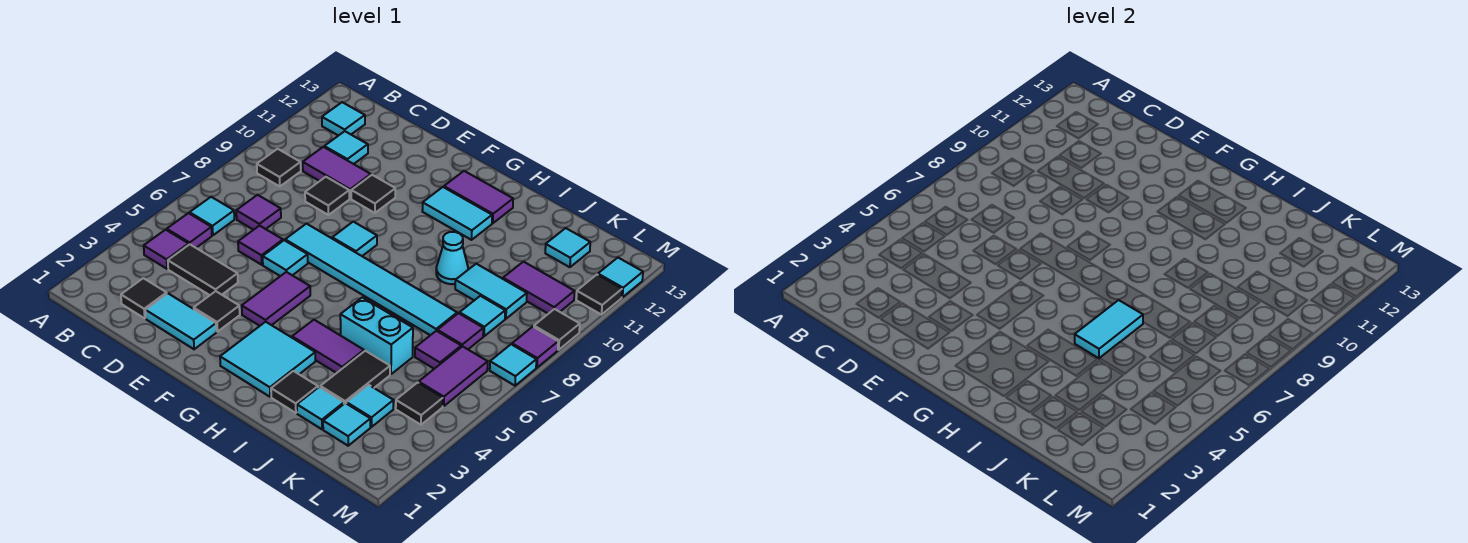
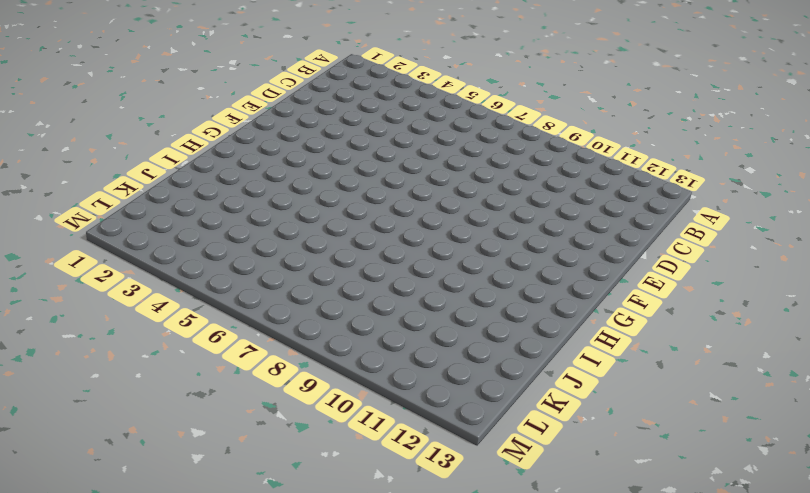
none -> purple 1x1 tile [144,230,189,269]
none -> purple 1x1 tile [167,213,212,248]
none -> cyan 1x1 tile [190,197,234,235]
none -> black 1x1 tile [257,149,301,186]

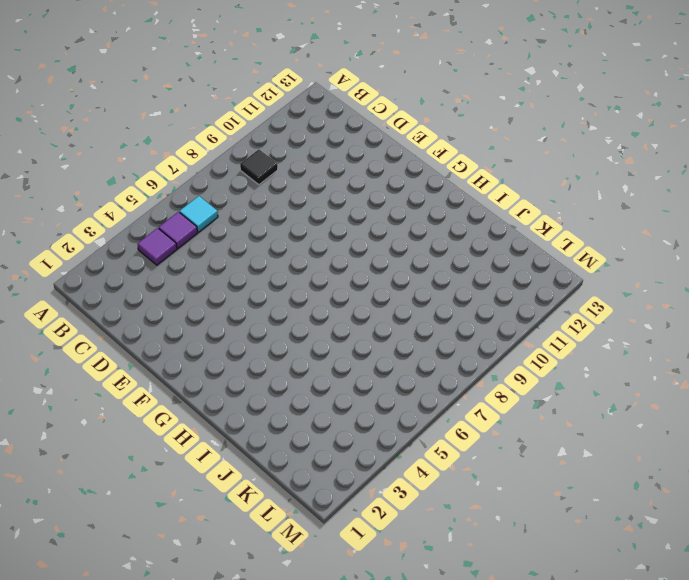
none -> cyan 1x1 tile [322,102,365,136]
none -> black 1x1 tile [121,278,167,318]
none -> black 1x2 tile [168,244,238,295]
none -> purple 1x1 tile [236,195,281,230]

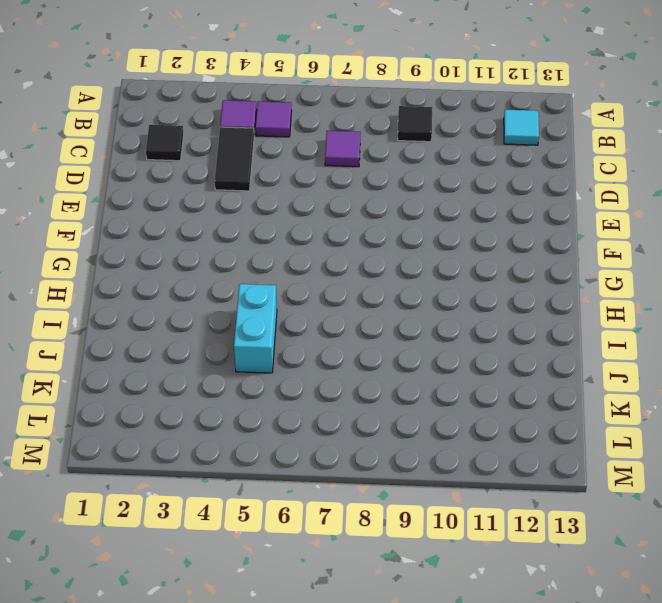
none -> cyan 1x1 tile [190,197,234,235]
none -> purple 1x2 tile [303,147,371,199]
none -> cyan 1x1 tile [324,131,368,164]
none -> cyan 1x2 tile [145,293,216,349]

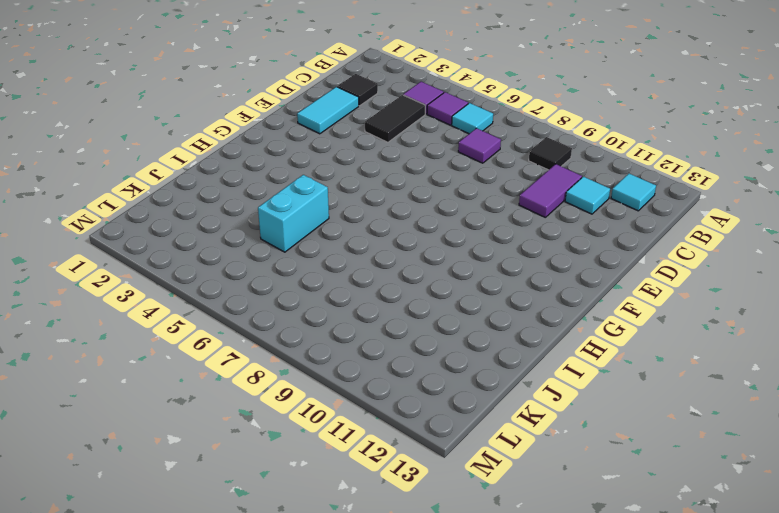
none -> purple 1x1 tile [238,226,283,265]
none -> black 1x1 tile [305,177,349,215]
none -> black 1x1 tile [194,291,240,332]
none -> cyan 1x1 tile [263,240,308,276]

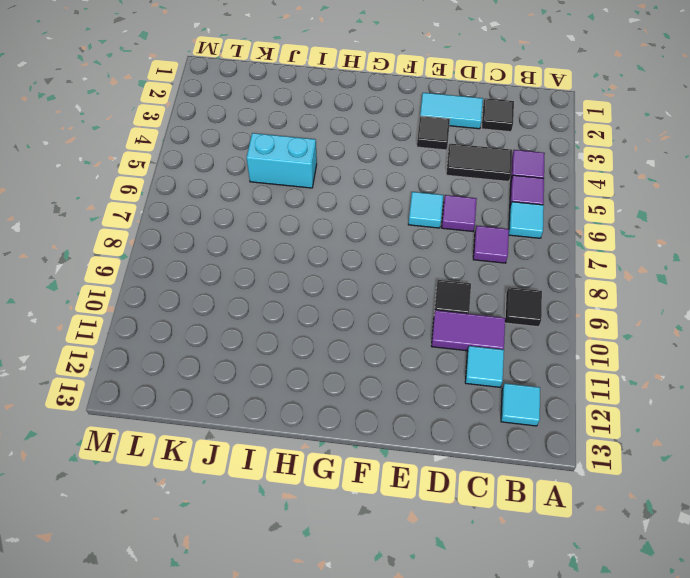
none -> cyan 1x6 tile [285,224,457,335]
none -> black 1x1 tile [351,175,395,213]
none -> purple 1x2 tile [242,272,310,326]
none -> cyan 1x1 tile [332,222,377,256]

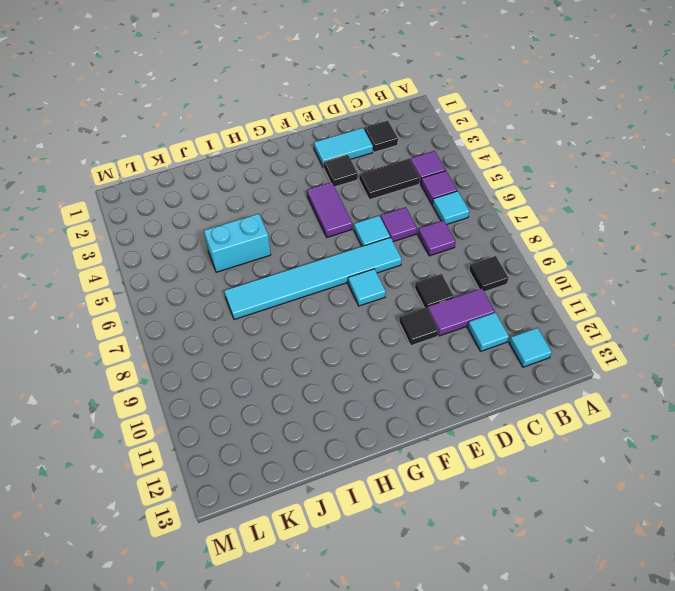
none -> cyan 2x2 tile [220,322,315,397]
none -> cyan 1x2 tile [422,187,492,240]
none -> purple 1x2 tile [444,171,513,223]
none -> purple 1x2 tile [292,320,364,373]

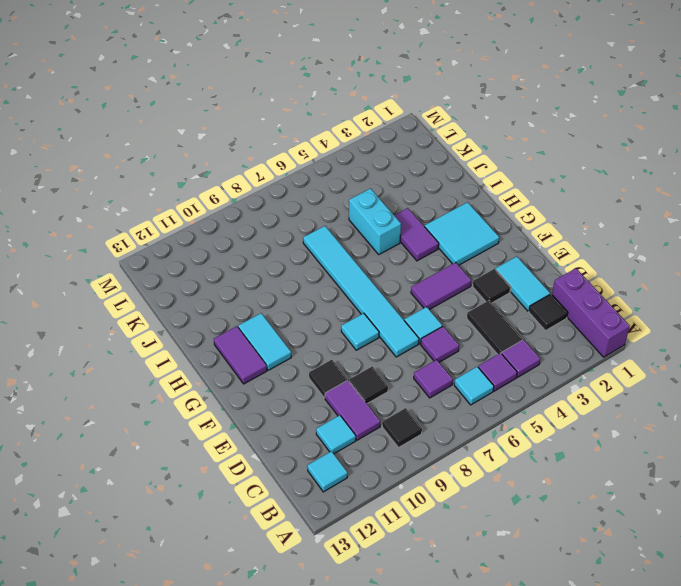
purple 1x3 brick [552,268,630,357] -> none
none -> black 1x1 tile [271,371,318,413]
none -> cyan 1x1 cone [436,232,468,284]
none -> cyan 1x1 tile [297,387,344,429]
none -> black 1x2 tile [320,351,390,404]

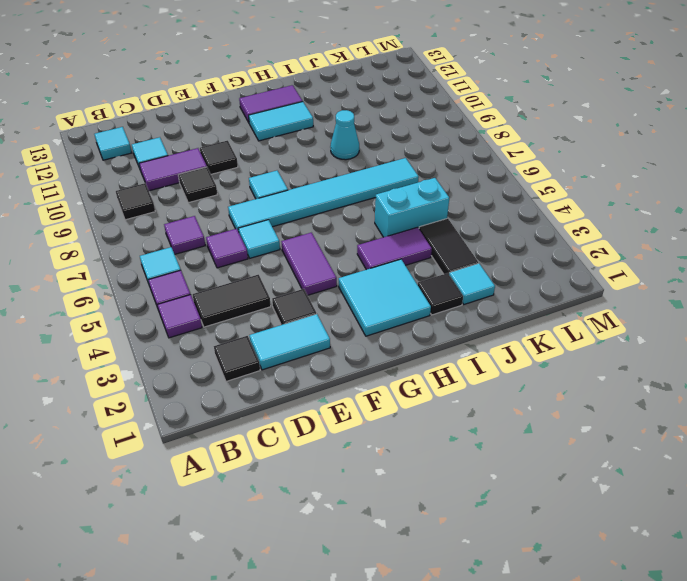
none -> cyan 1x2 tile [455,264,527,319]
none -> cyan 1x1 tile [323,403,370,446]
none -> cyan 1x1 tile [346,385,394,427]
none -> purple 1x1 tile [415,331,461,369]

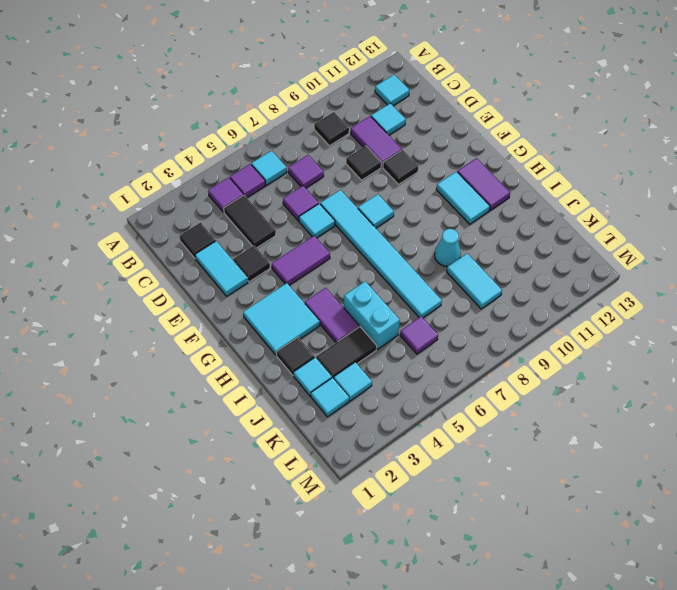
none -> purple 1x1 tile [437,313,483,349]
none -> cyan 1x1 tile [459,296,505,336]
none -> purple 1x2 tile [503,262,575,314]
none -> cyan 1x1 tile [545,228,590,267]

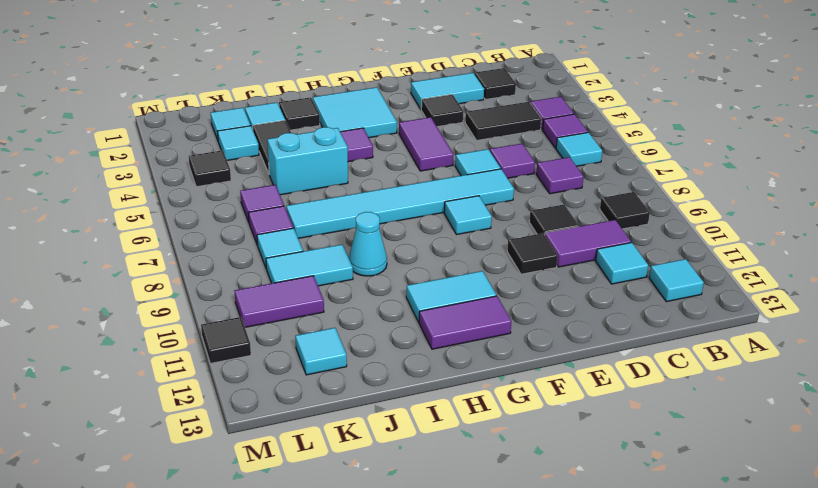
none -> purple 1x2 tile [419,346,488,406]
none -> cyan 1x1 tile [490,344,536,386]
none -> purple 1x1 tile [512,327,558,368]
none -> black 1x1 tile [534,309,580,350]

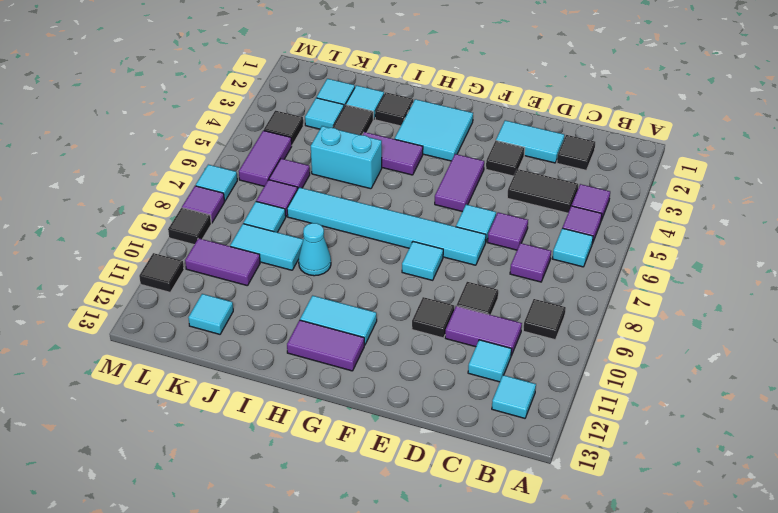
none -> cyan 1x1 tile [598,258,643,297]
none -> cyan 1x2 tile [1075,300,1143,358]

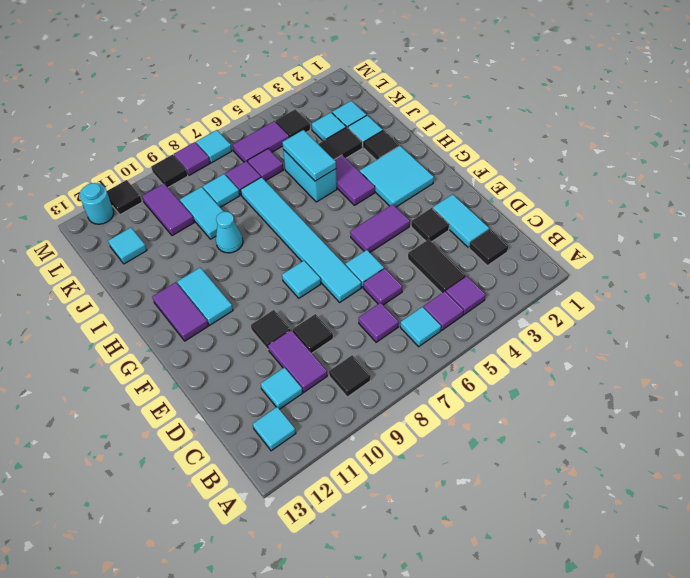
cyan 1x2 tile [282,130,336,181] -> cyan 1x2 tile turned to [1075,300,1143,358]
cyan 1x1 round brick [80,183,114,224] -> cyan 1x1 tile [598,258,643,297]

